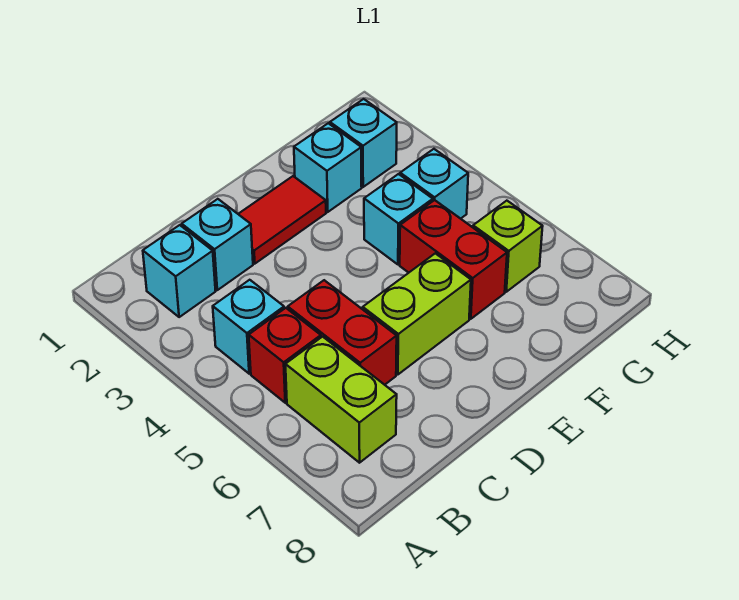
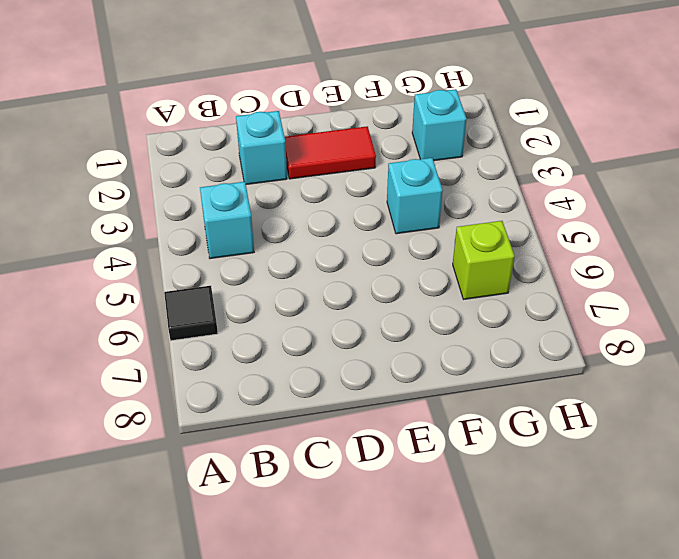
black 1x1 tile [164,286,218,341] -> none
none -> cyan 1x1 brick [143,225,216,317]
none -> red 1x1 brick [249,308,321,403]
none -> lime 1x2 brick [285,337,397,463]

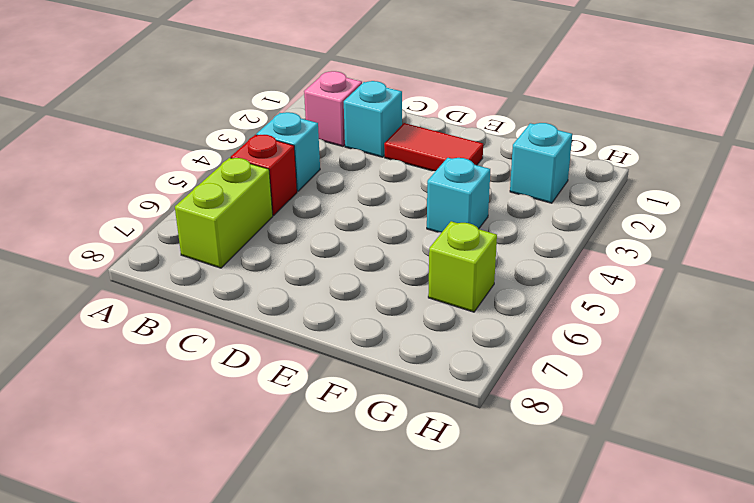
pink 1x1 brick [304,71,362,146] -> cyan 1x1 brick [143,225,216,317]
none -> red 1x2 brick [288,280,397,385]
none -> lime 1x2 brick [363,253,471,375]
none -> cyan 1x1 brick [294,123,362,212]

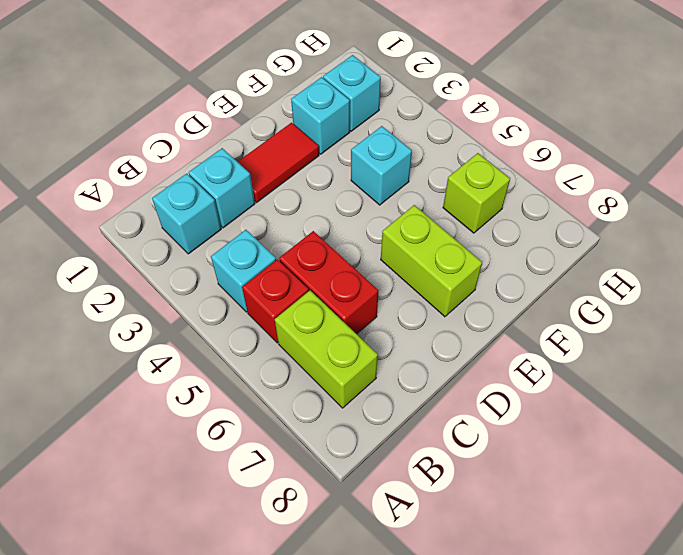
lime 1x2 brick [381,205,482,317] -> lime 1x2 brick turned to [363,253,471,375]
none -> red 1x2 brick [400,200,507,319]
none -> cyan 1x1 brick [400,149,468,219]

